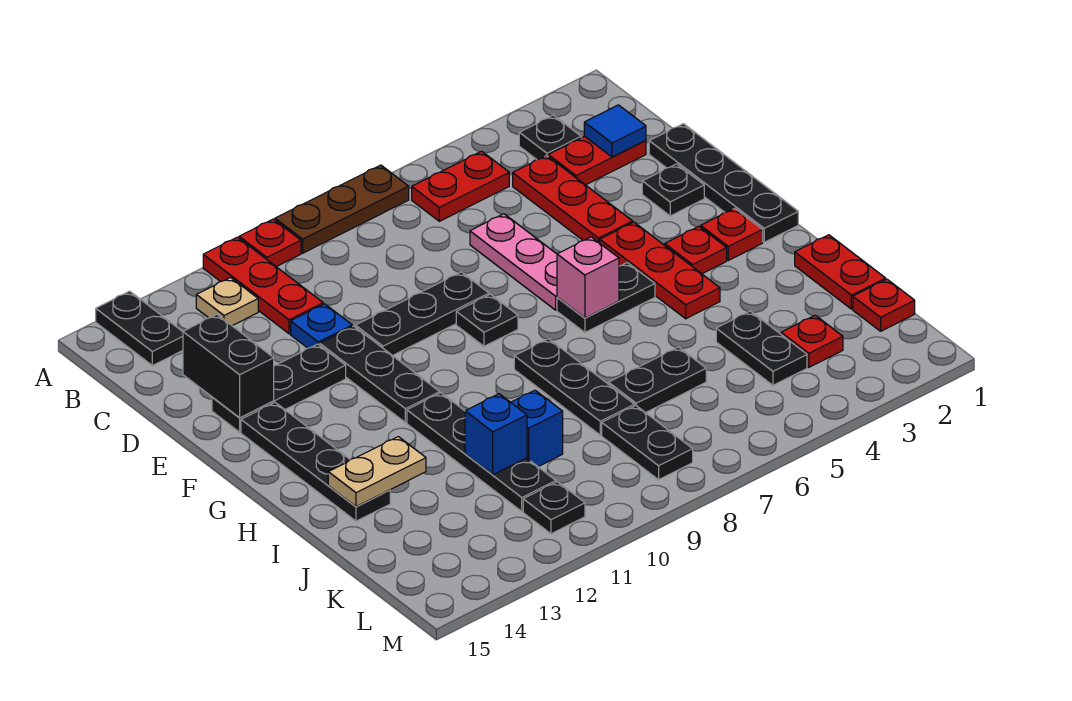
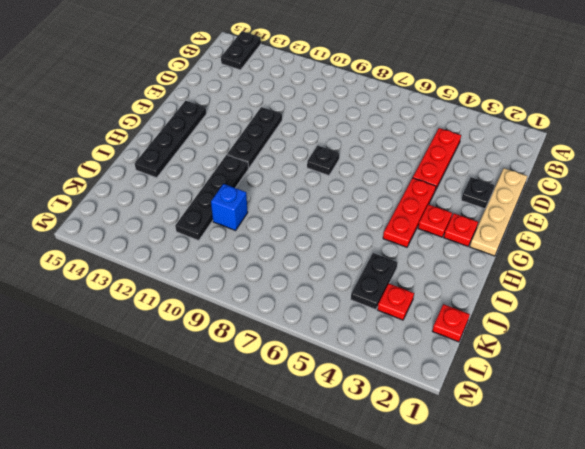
tan 1x4 plate [470,168,527,256] -> black 1x4 plate [649,124,798,242]
none -> brown 1x3 plate [275,165,409,253]
none -> red 1x1 plate [239,219,301,267]
none -> red 1x3 plate [203,237,323,334]
none -> black 1x1 plate [519,115,581,160]

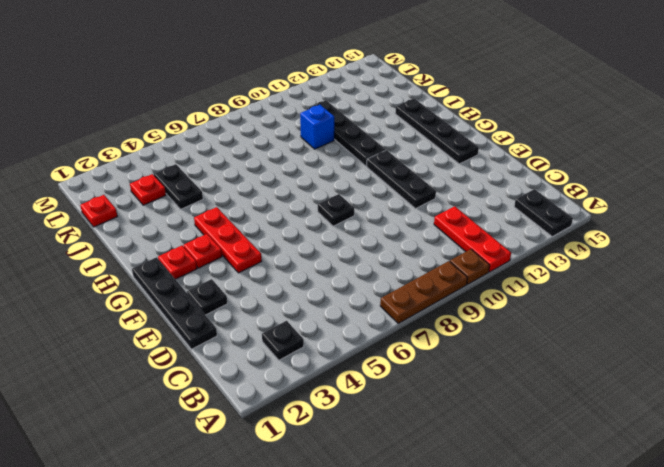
brown 1x1 plate [450,249,490,284] -> red 1x1 plate [239,219,301,267]
none -> red 1x2 plate [412,151,509,221]
none -> tan 1x1 plate [196,278,258,326]
none -> red 1x2 plate [548,136,646,185]
none -> red 1x3 plate [513,155,633,243]

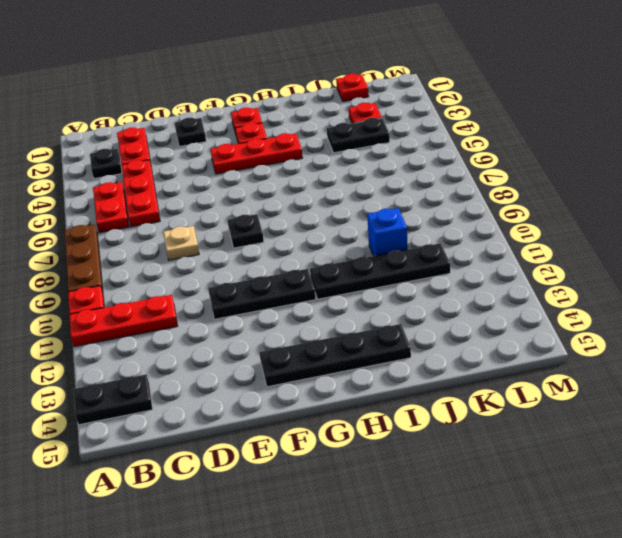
red 1x3 plate [121,160,160,227] -> red 1x3 plate turned to [513,155,633,243]
tan 1x1 plate [163,226,199,260] -> tan 1x1 plate moved to [196,278,258,326]
none -> black 1x4 plate [649,124,798,242]
none -> pink 1x3 plate [470,214,557,310]
none -> blue 1x1 plate [291,304,352,348]
none -> black 1x3 plate [355,272,489,356]

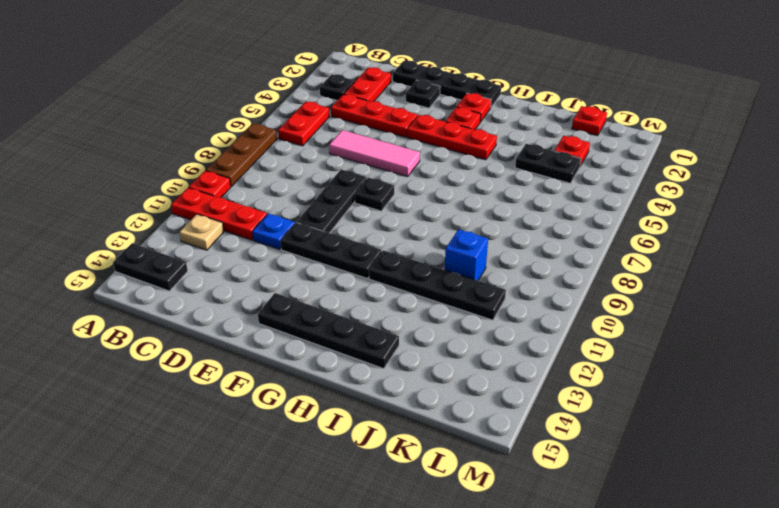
pink 1x3 tile [329,130,420,177] -> pink 1x3 plate [470,214,557,310]
none -> black 1x3 plate [212,344,346,432]
none -> black 1x2 plate [557,263,655,332]
none -> black 1x3 plate [514,339,635,435]
none -> red 1x2 plate [795,235,886,309]

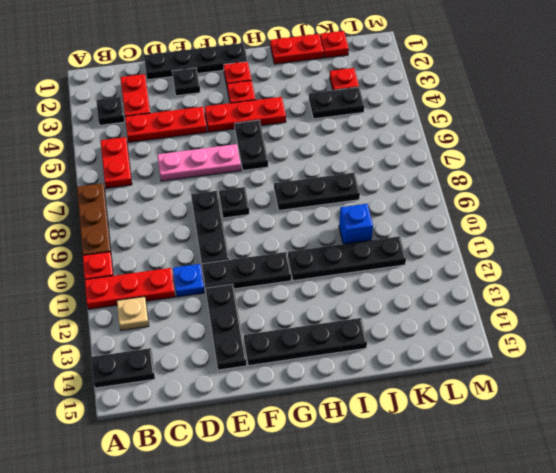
none -> black 1x2 plate [609,347,706,413]
none -> black 1x2 plate [602,406,693,480]
none -> black 1x1 plate [523,482,585,534]
none -> blue 1x1 tile [584,105,646,157]

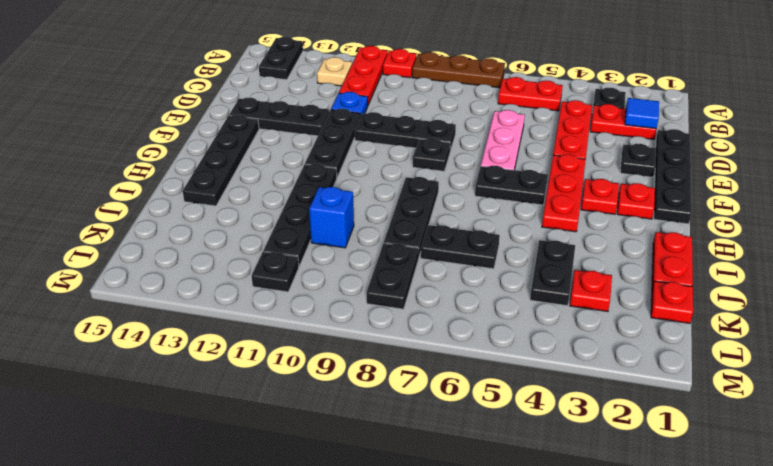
none -> black 1x2 brick [183,315,274,418]
none -> pink 1x1 brick [557,237,619,318]
none -> tan 1x2 plate [328,437,426,507]
none -> blue 1x1 brick [465,394,527,475]

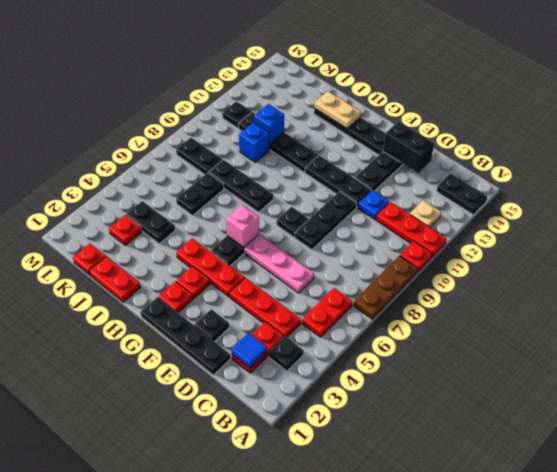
tan 1x2 plate [314,91,361,129] -> tan 1x2 plate turned to [328,437,426,507]

